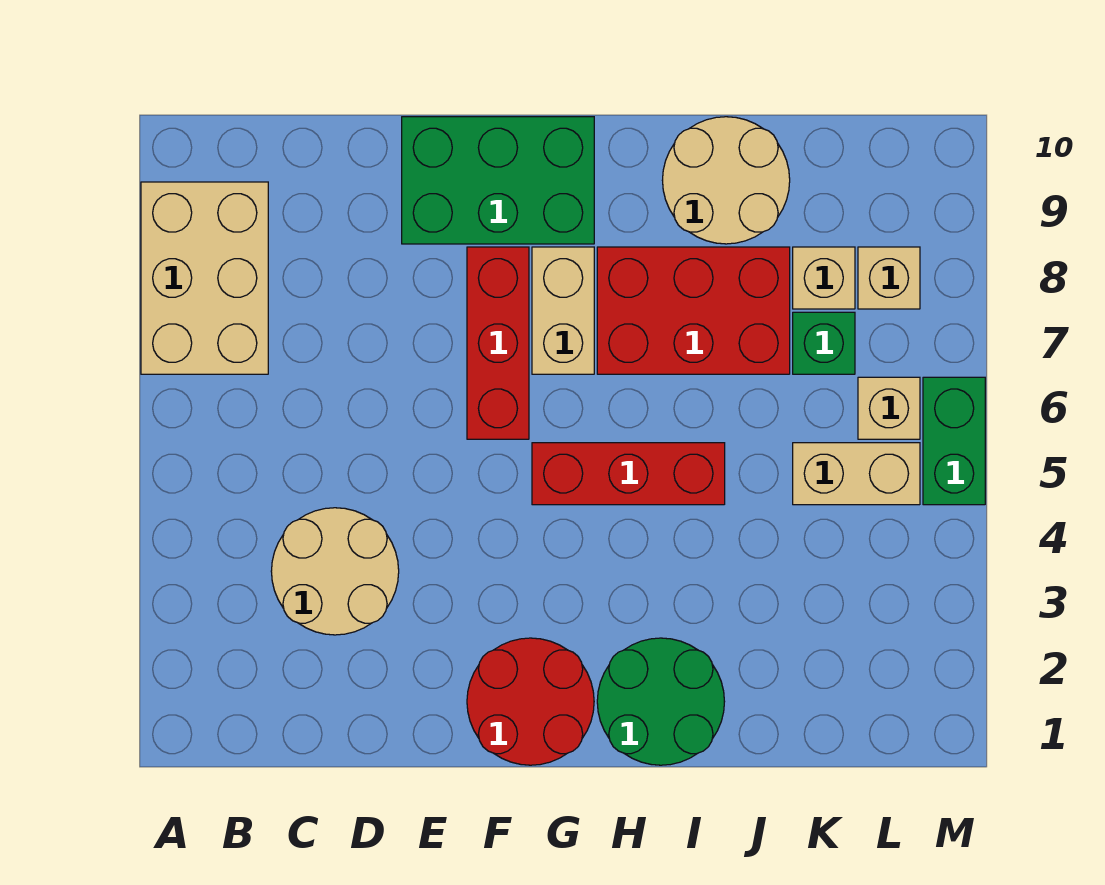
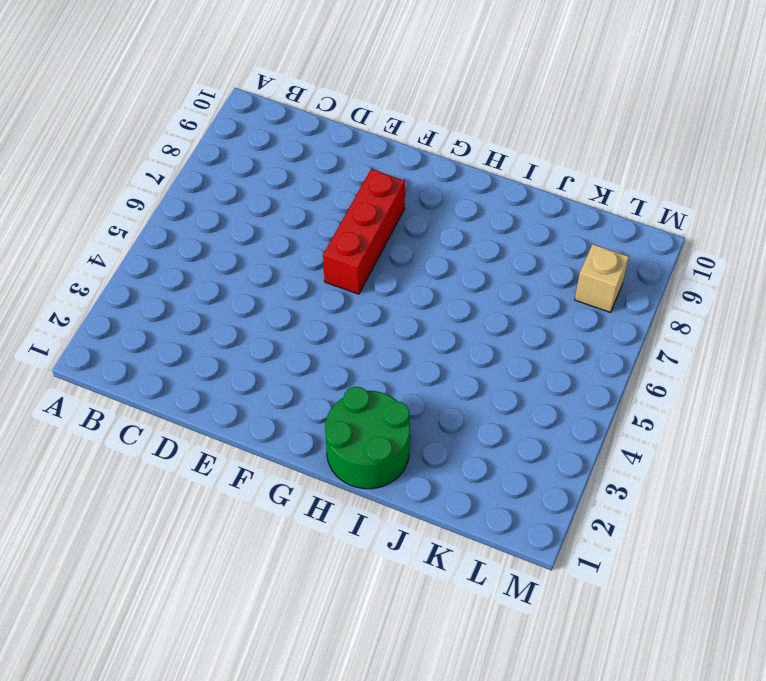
none -> tan 2x3 brick [141,182,268,374]
none -> tan 2x2 round brick [271,508,399,635]
none -> green 2x3 brick [402,117,594,244]

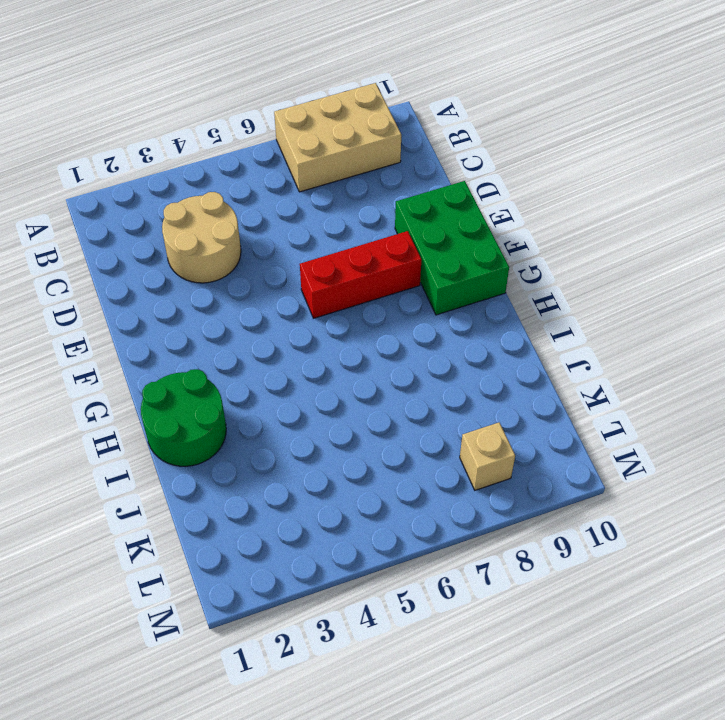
none -> red 2x2 round brick [467,638,594,765]
none -> red 1x3 brick [532,443,725,505]
none -> tan 1x2 brick [532,247,594,374]

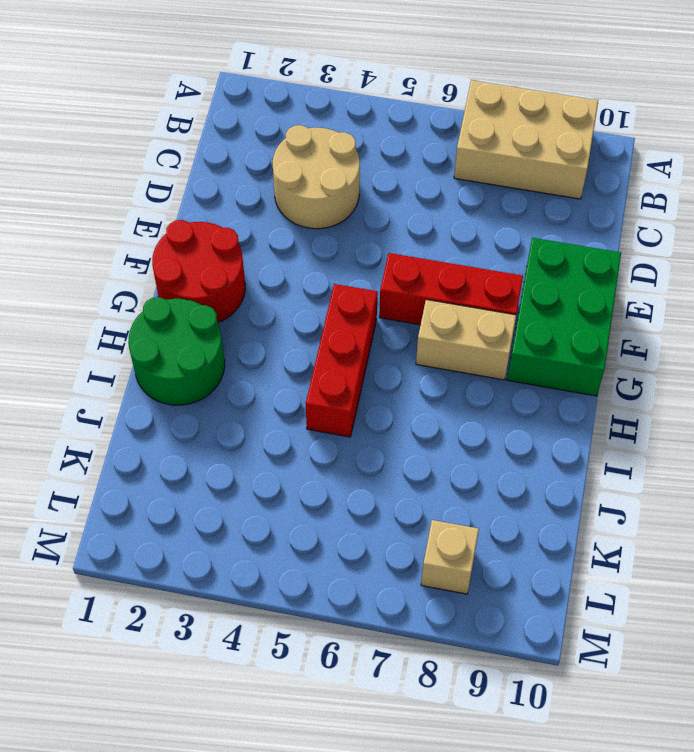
none -> red 2x3 brick [597,247,790,374]
none -> tan 2x2 round brick [662,117,790,244]
none -> tan 1x2 brick [793,443,920,505]

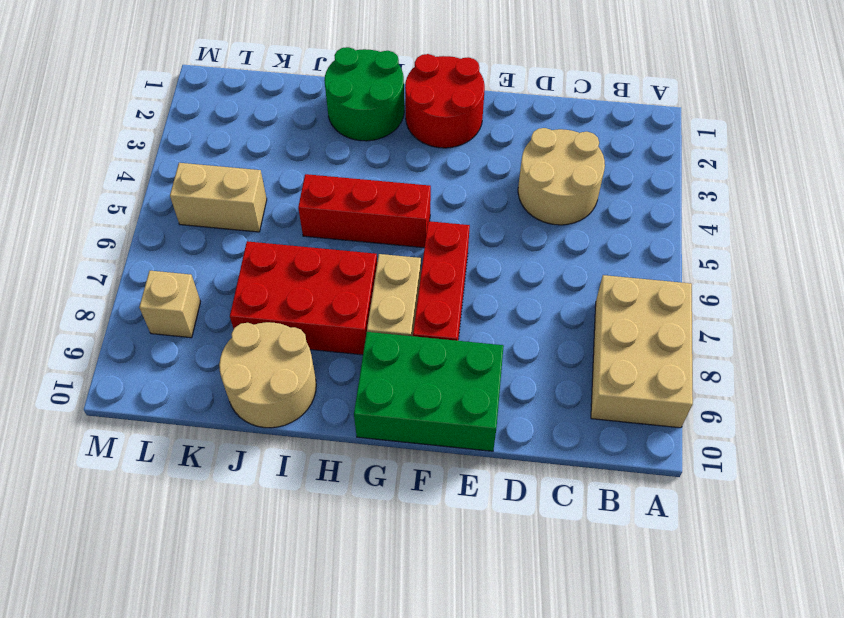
none -> green 1x1 brick [793,312,855,374]
none -> tan 1x1 brick [793,247,855,309]
none -> tan 1x1 brick [858,377,920,439]

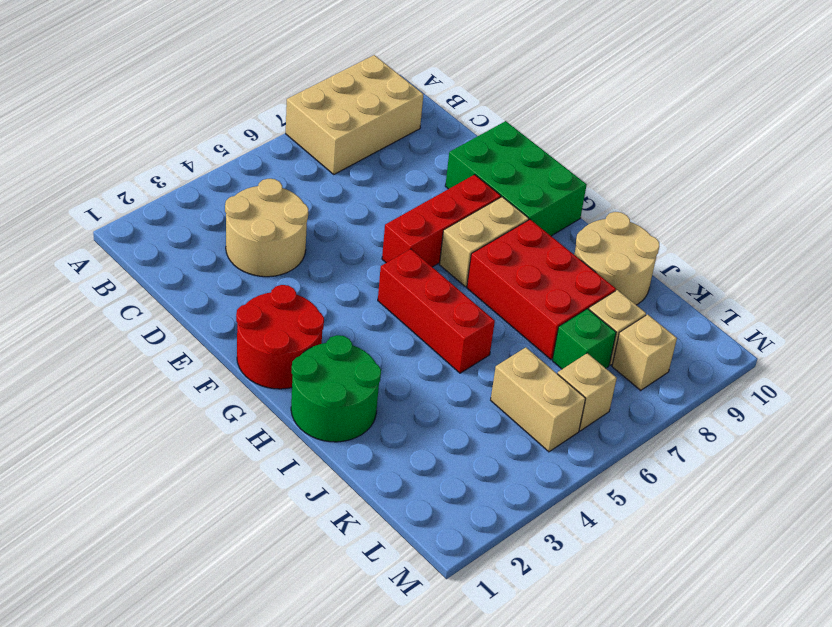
none -> green 1x2 brick [923,377,985,505]

